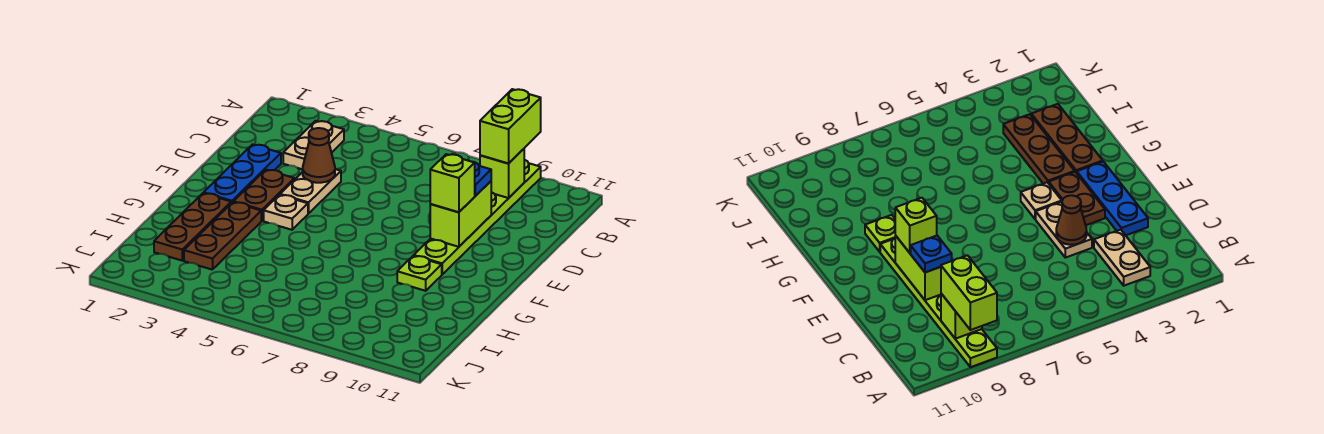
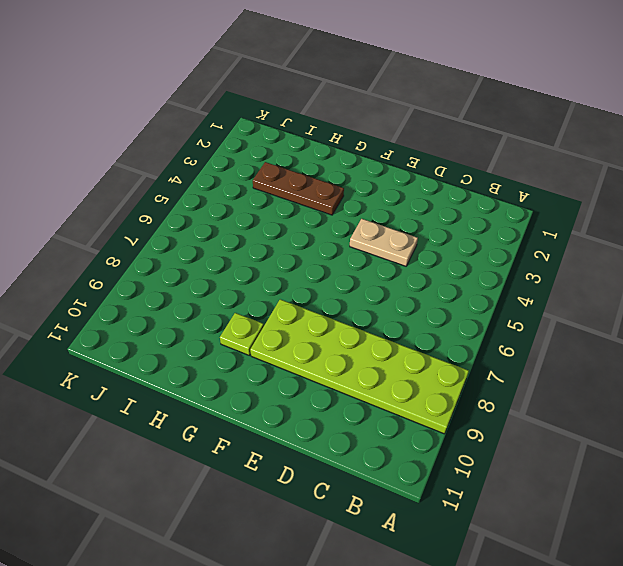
lime 2x6 plate [250,299,469,434] -> lime 1x6 plate [414,160,541,274]
none -> tan 1x2 plate [283,121,344,169]
none -> blue 1x3 plate [204,145,281,203]
none -> brown 1x2 plate [234,170,294,221]

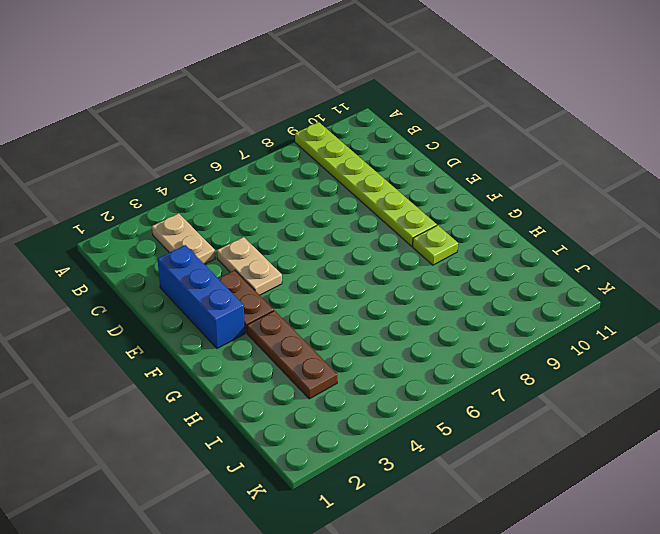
blue 1x3 brick [158,245,245,348] -> blue 1x3 plate [204,145,281,203]
none -> tan 1x1 plate [264,195,308,230]
none -> brown 1x3 plate [154,193,231,261]
none -> lime 1x1 brick [480,149,524,198]

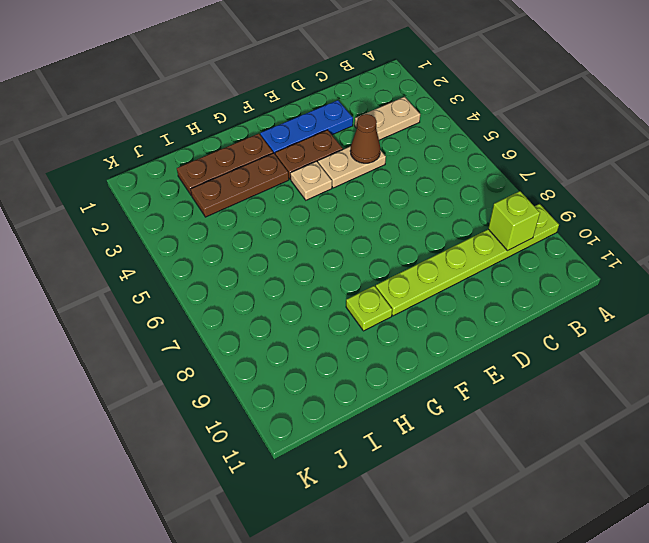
none -> lime 1x2 brick [430,181,491,247]
none -> lime 1x2 brick [480,89,541,164]
none -> blue 1x1 plate [474,162,491,196]

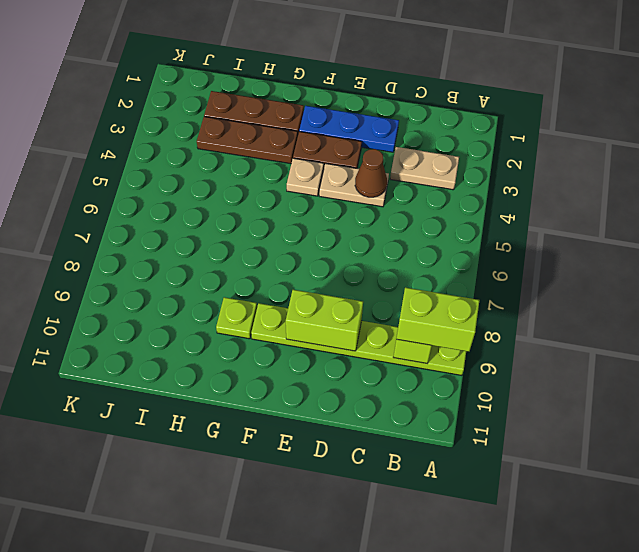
none -> blue 1x1 plate [474,162,491,196]
none -> lime 1x1 brick [430,154,475,212]

